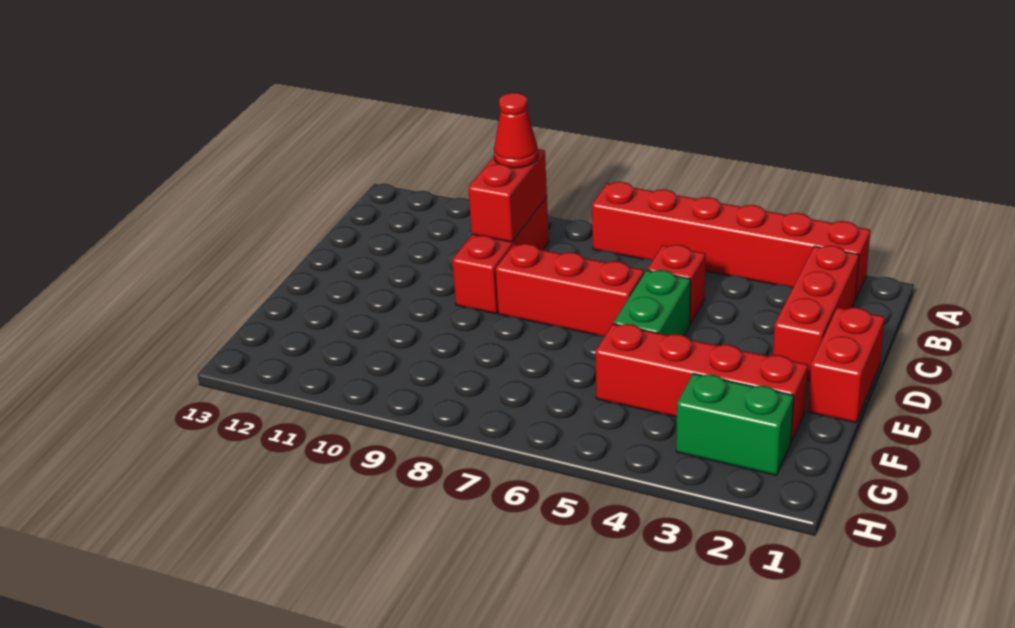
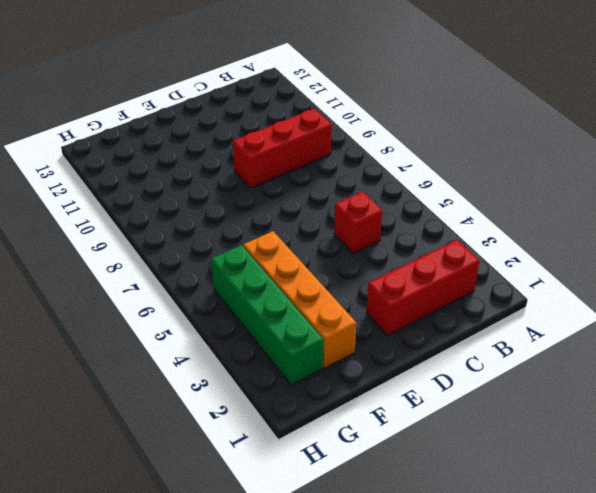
orange 1x4 brick [243,231,356,368] -> red 1x4 brick [595,324,808,442]
green 1x4 brick [211,245,323,385] -> green 1x2 brick [676,373,794,475]
none -> red 1x6 brick [592,182,870,300]
none -> red 1x2 brick [808,307,885,423]

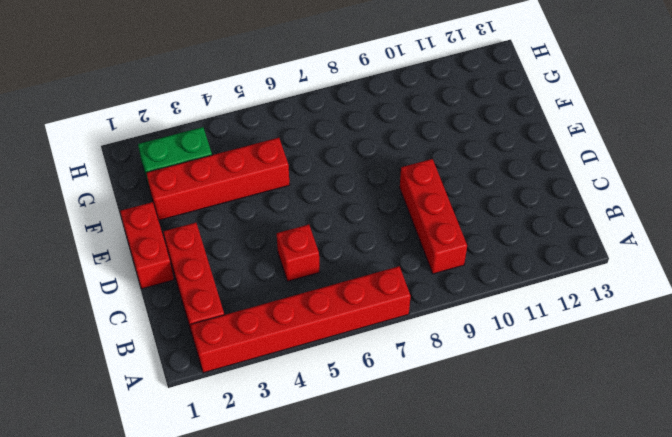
none -> green 1x2 brick [613,270,690,336]
none -> red 1x3 brick [496,244,644,336]

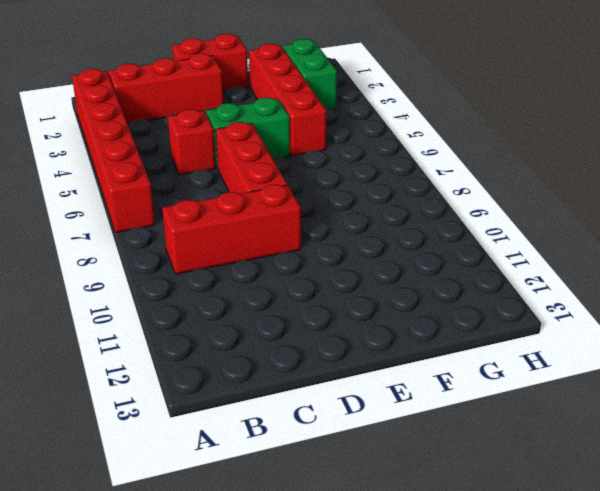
none -> red 1x2 brick [468,149,547,242]
none -> red 1x1 cone [494,93,538,168]

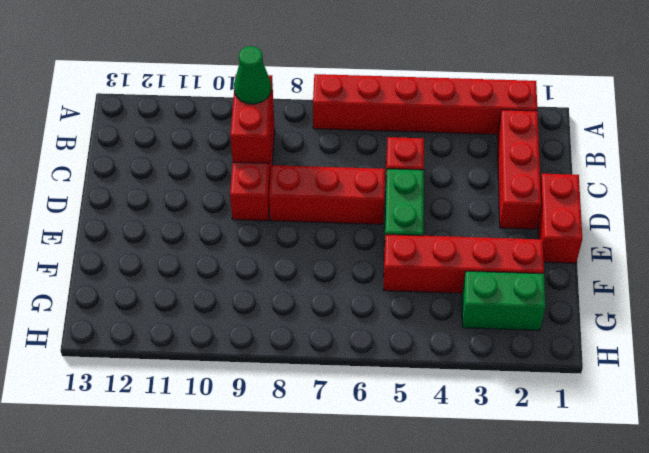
green 1x1 cone [234,46,271,104] -> red 1x1 cone [494,93,538,168]

